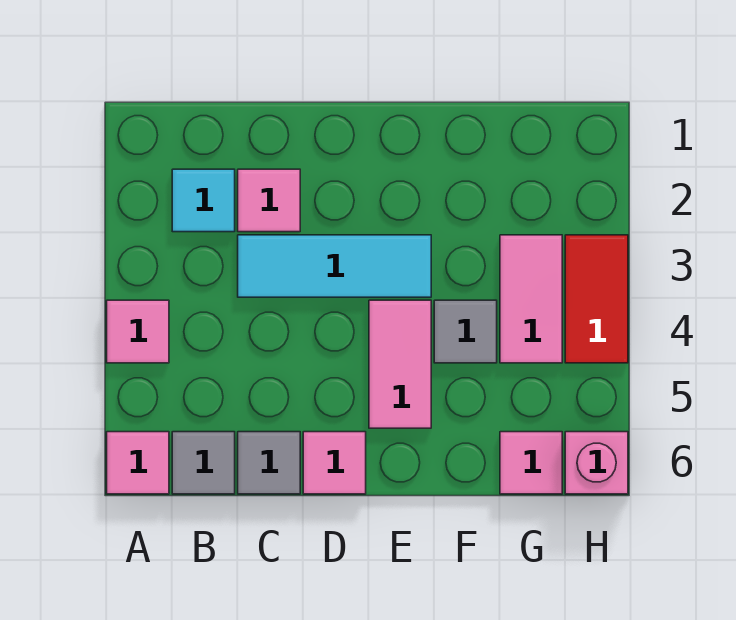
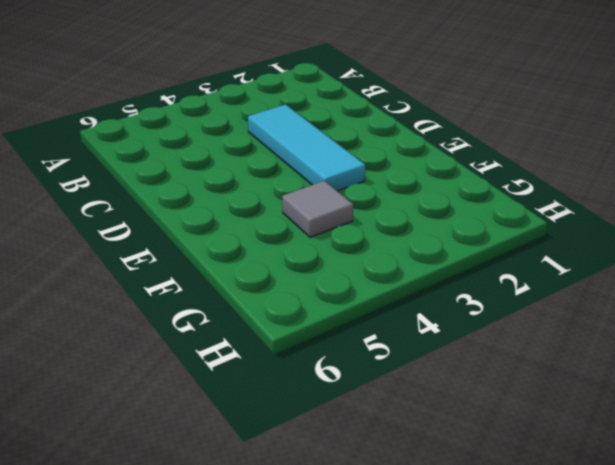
none -> pink 1x1 tile [107,300,169,363]
none -> pink 1x1 tile [107,432,169,494]
none -> cyan 1x1 tile [172,169,235,232]

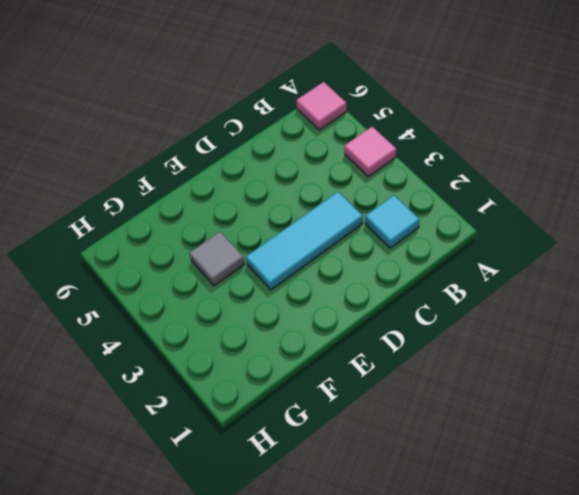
none -> grey 1x1 tile [172,432,235,494]
none -> pink 1x1 tile [238,169,300,232]
none -> grey 1x1 tile [238,432,300,494]

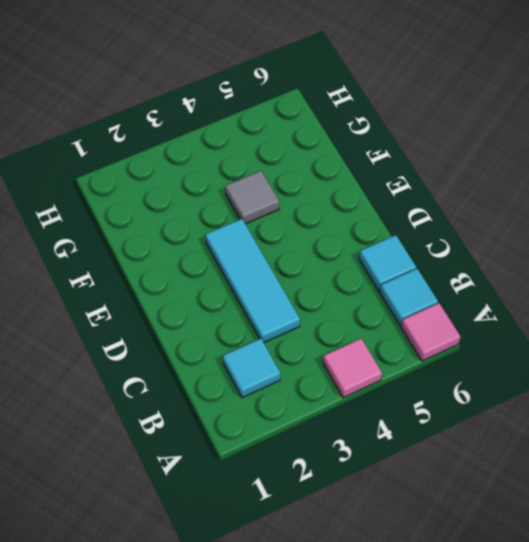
cyan 1x1 tile [380,269,438,326] -> grey 1x1 tile [172,432,235,494]
cyan 1x1 tile [359,235,416,291] -> grey 1x1 tile [238,432,300,494]
none -> pink 1x1 tile [238,169,300,232]
none -> pink 1x1 tile [303,432,366,494]
none -> pink 1x2 tile [369,300,431,428]

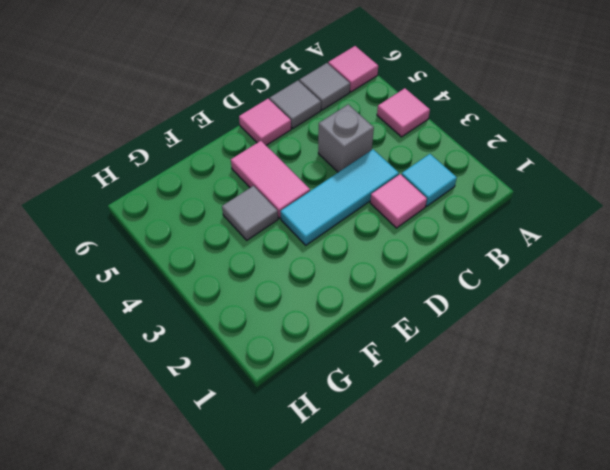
grey 1x1 brick [318,104,374,172] -> none
none -> pink 1x2 tile [500,235,562,363]
none -> pink 1x1 tile [500,432,562,494]
none -> red 1x2 tile [565,235,628,363]

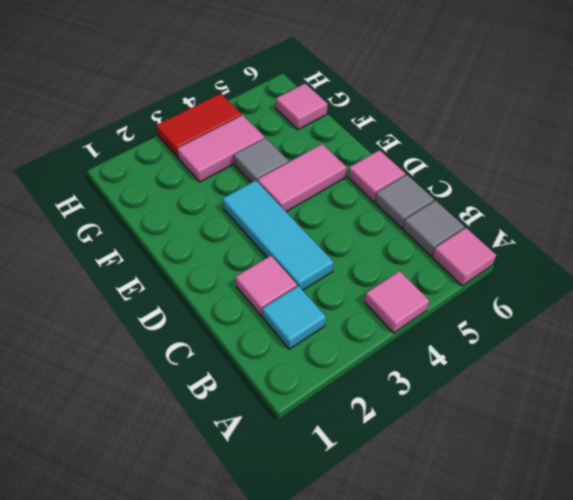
none -> pink 1x1 brick [565,432,628,494]

